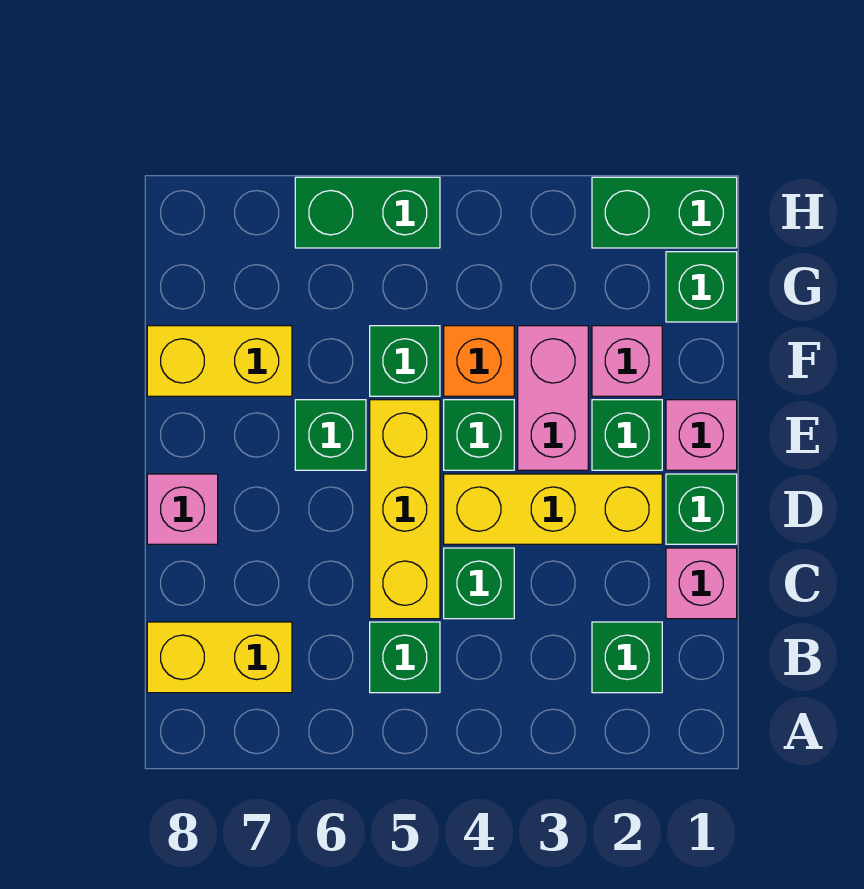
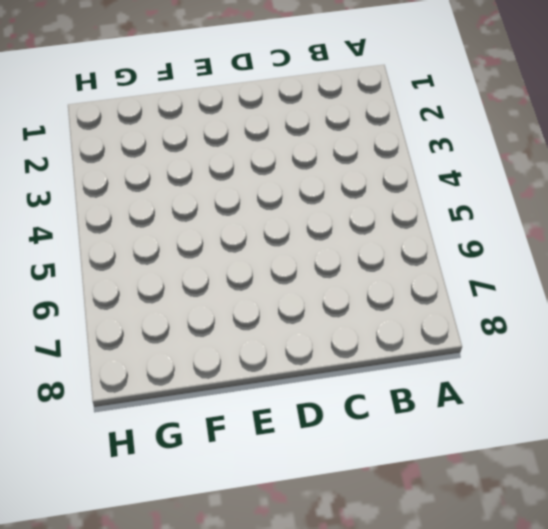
none -> green 1x1 brick [592,622,662,693]
none -> green 1x1 brick [370,622,440,693]
none -> yellow 1x2 brick [147,622,292,693]

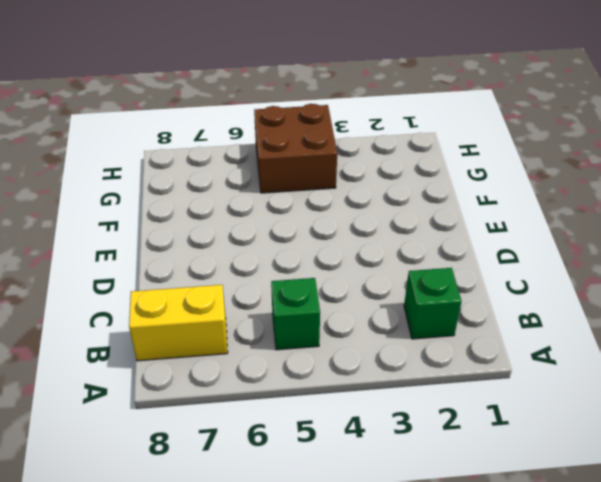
brown 2x2 brick [254,104,337,193] -> green 1x2 brick [295,177,440,248]
none -> pink 1x1 brick [666,548,737,619]
none -> green 1x1 brick [444,548,514,619]
none -> yellow 1x3 brick [370,400,440,619]

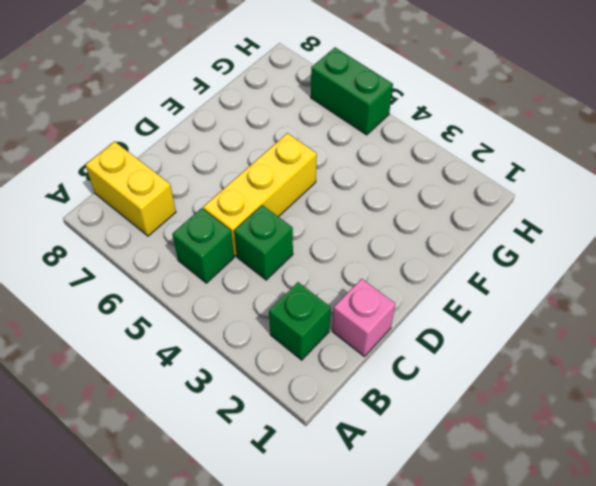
none -> green 1x1 brick [666,474,737,544]
none -> yellow 1x3 brick [444,474,662,544]
none -> pink 1x1 brick [147,474,218,544]

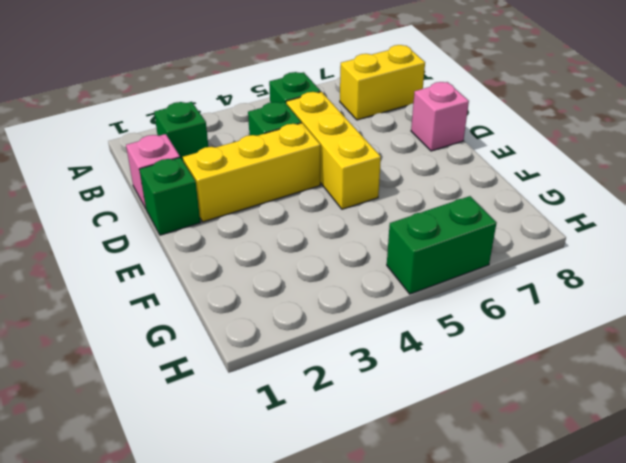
none -> pink 1x1 brick [666,400,737,470]
none -> green 1x1 brick [592,400,662,470]
none -> pink 1x2 brick [518,326,588,470]

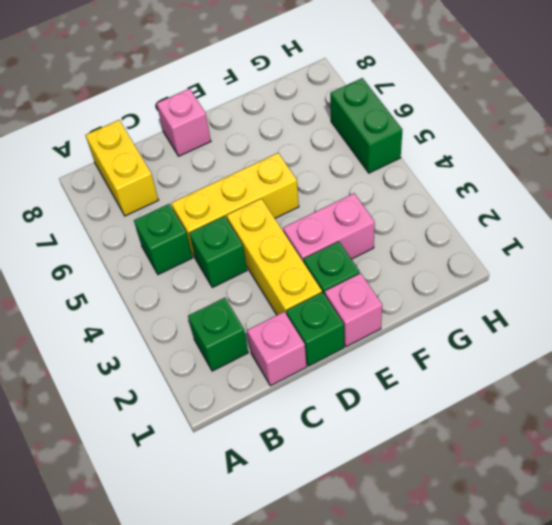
none -> green 1x1 brick [444,400,514,470]
none -> green 1x1 brick [295,400,366,470]
none -> pink 1x1 brick [592,326,662,396]

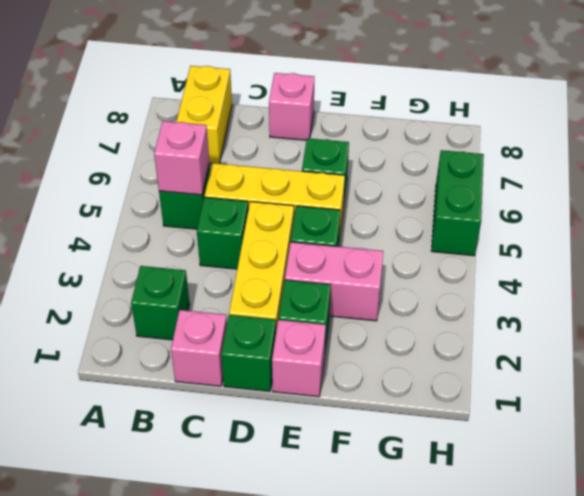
pink 1x1 brick [154,121,209,195] -> pink 1x1 brick moved to [592,326,662,396]
none -> orange 1x1 brick [444,326,514,396]
none -> green 1x1 brick [370,326,440,396]
none -> yellow 1x2 brick [147,326,292,396]

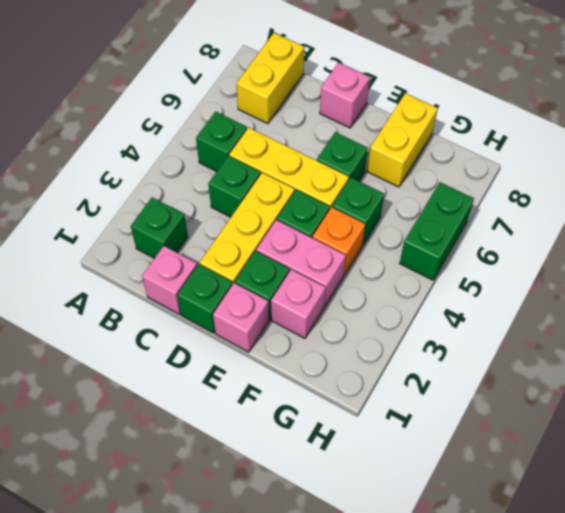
none -> green 1x1 brick [666,252,737,322]
none -> green 1x2 brick [592,177,737,248]

